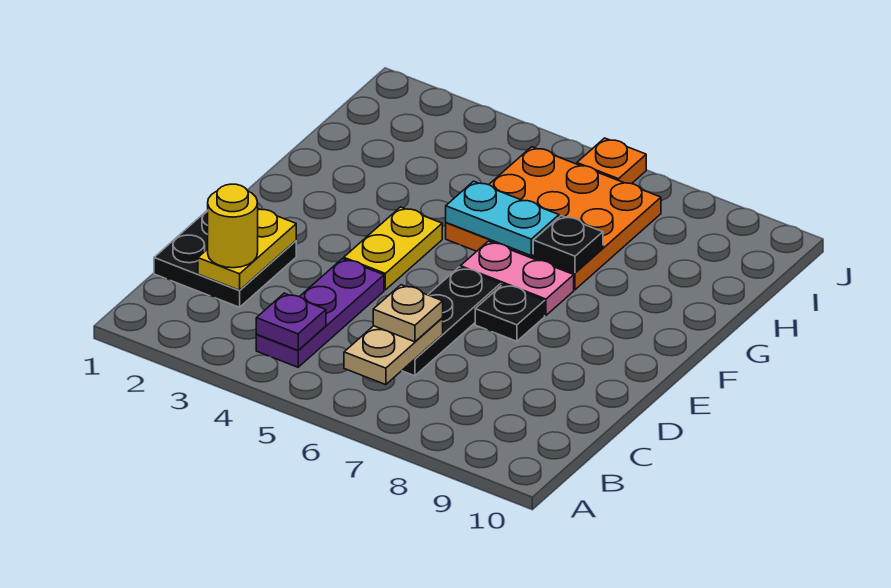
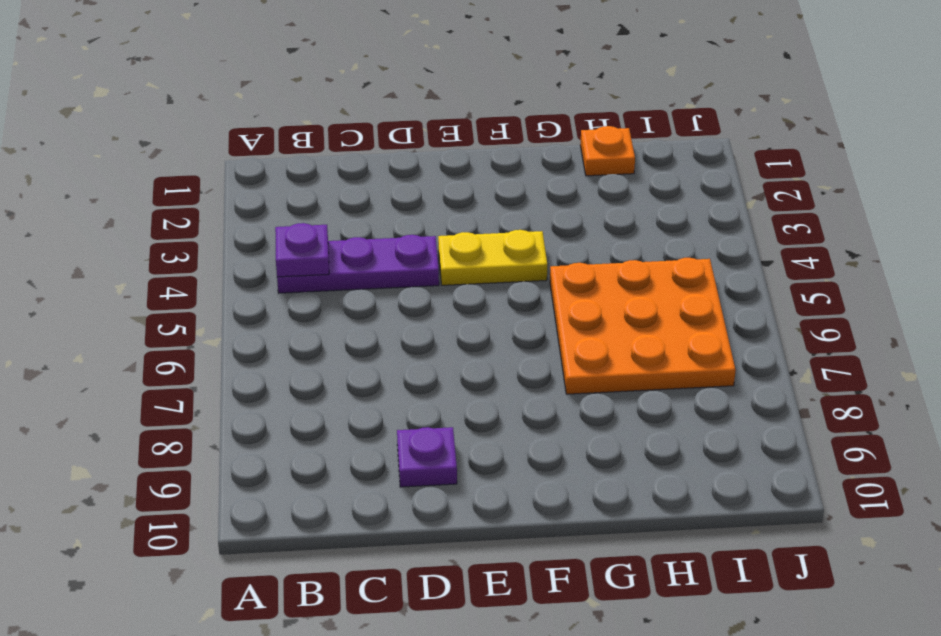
purple 1x1 plate [397,427,457,487] -> none
orange 1x1 plate [580,126,635,176] -> orange 1x1 plate moved to [577,138,646,184]
none -> black 2x2 plate [154,210,296,307]
none -> black 1x3 plate [402,267,501,376]
none -> black 1x1 plate [475,284,545,341]

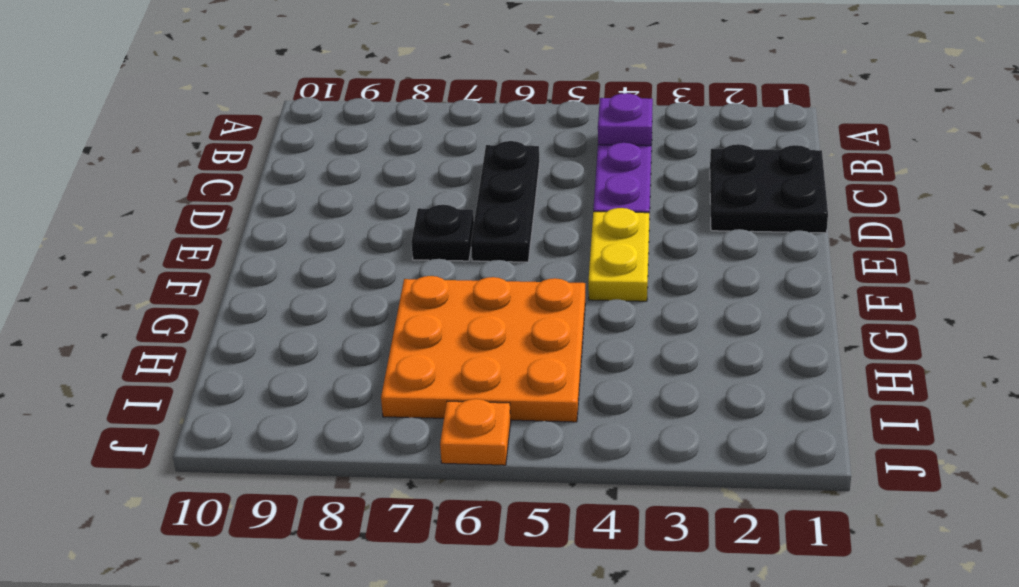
none -> pink 1x2 plate [460,241,574,315]
none -> tan 1x2 plate [344,318,443,385]
none -> yellow 1x2 plate [198,209,296,290]

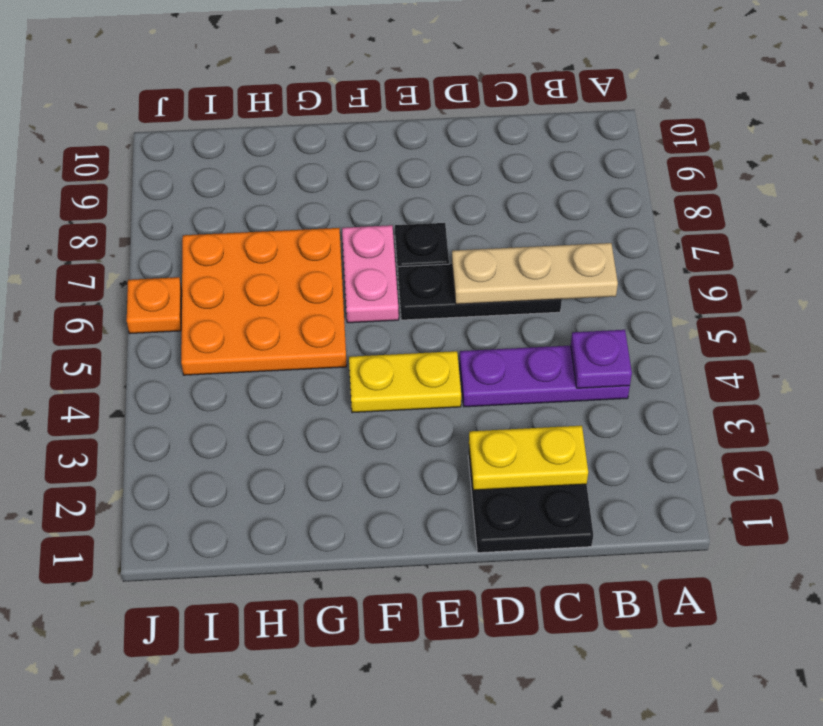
tan 1x3 plate [452,243,618,304] -> tan 1x2 plate [344,318,443,385]
none -> cyan 1x2 plate [446,181,559,255]
none -> black 1x1 plate [533,216,603,273]
none -> yellow 1x1 round brick [208,184,258,268]

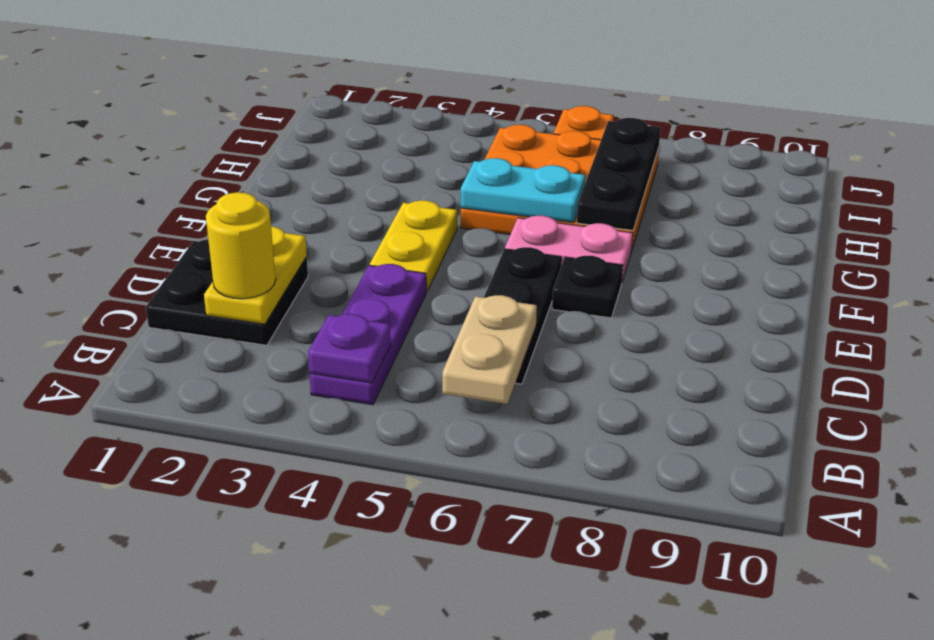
black 1x3 plate [577,118,661,230] -> black 1x1 plate [533,216,603,273]
none -> tan 1x1 plate [373,285,443,342]

